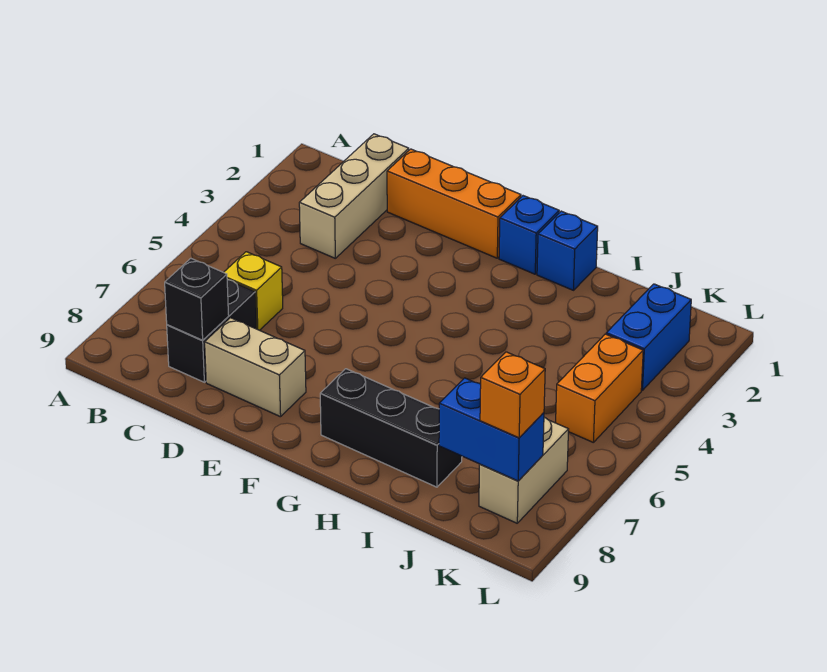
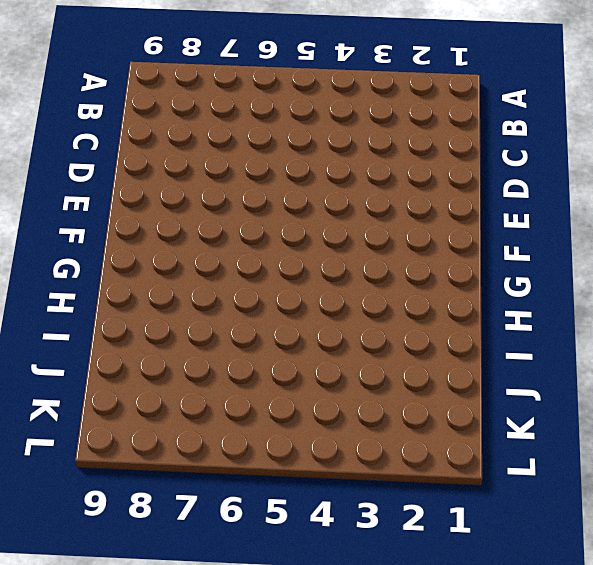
none -> tan 1x3 brick [299,134,409,258]
none -> yellow 1x1 brick [224,252,283,330]
none -> black 1x2 brick [167,280,256,382]

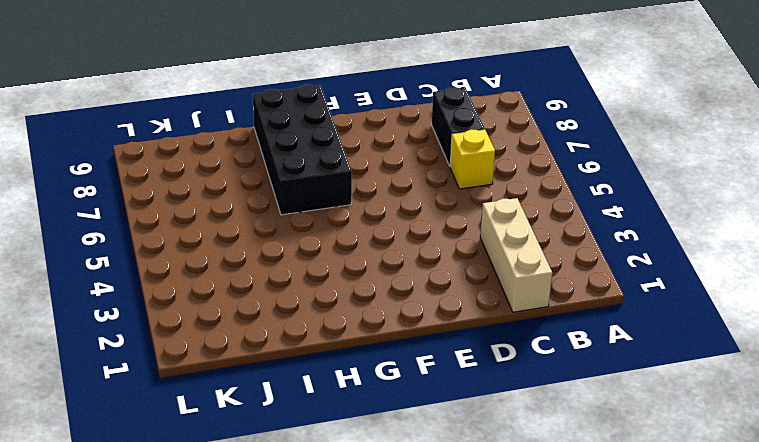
black 2x4 brick [253,85,352,215] -> black 1x3 brick [320,369,462,487]
none -> orange 1x3 brick [387,149,521,258]
none -> tan 1x2 brick [205,318,306,417]
none -> blue 1x1 brick [499,196,559,274]

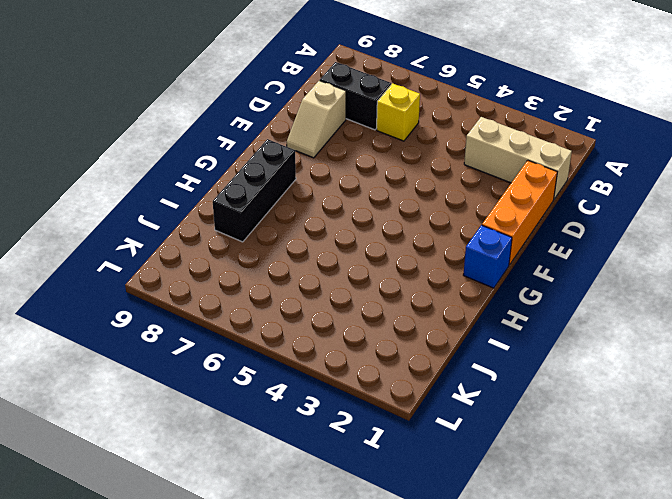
tan 1x2 slope [287,80,346,158] -> tan 1x2 brick [205,318,306,417]
none -> blue 1x1 brick [537,211,598,290]
none -> blue 1x2 brick [606,284,691,390]
none -> orange 1x2 brick [556,334,643,442]

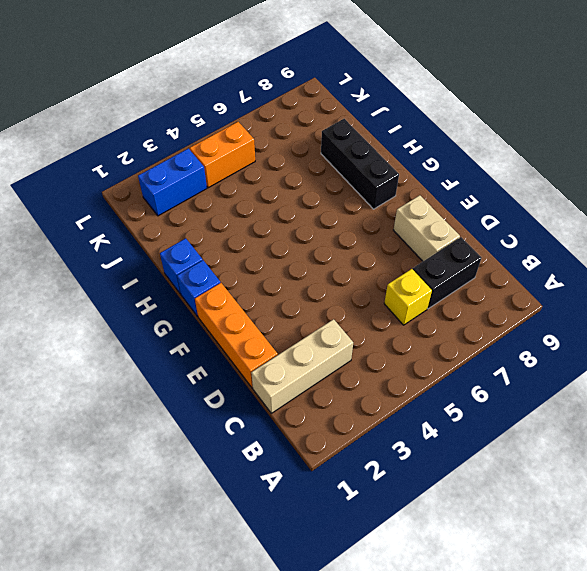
none -> tan 1x2 brick [479,417,569,523]
none -> black 1x1 brick [165,258,229,340]
none -> blue 1x2 brick [439,378,544,481]

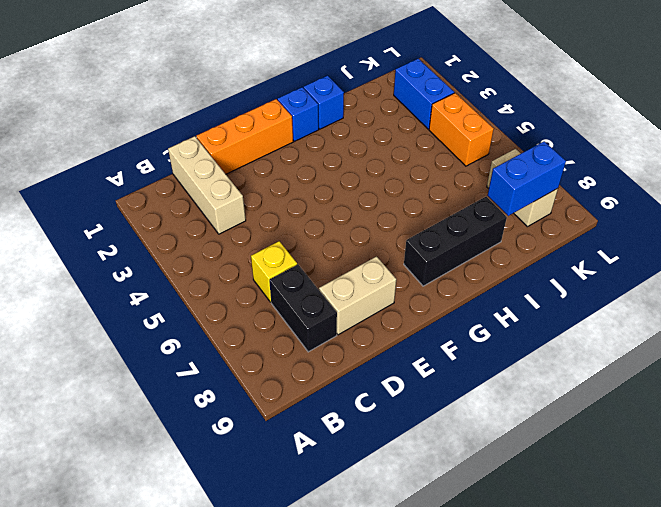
none -> black 1x1 brick [165,258,229,340]
none -> orange 1x1 brick [480,352,545,438]

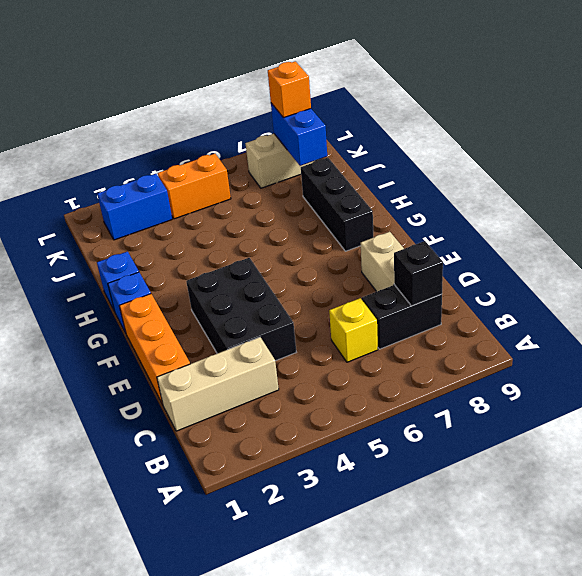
black 2x3 brick [186,258,296,361] -> none

